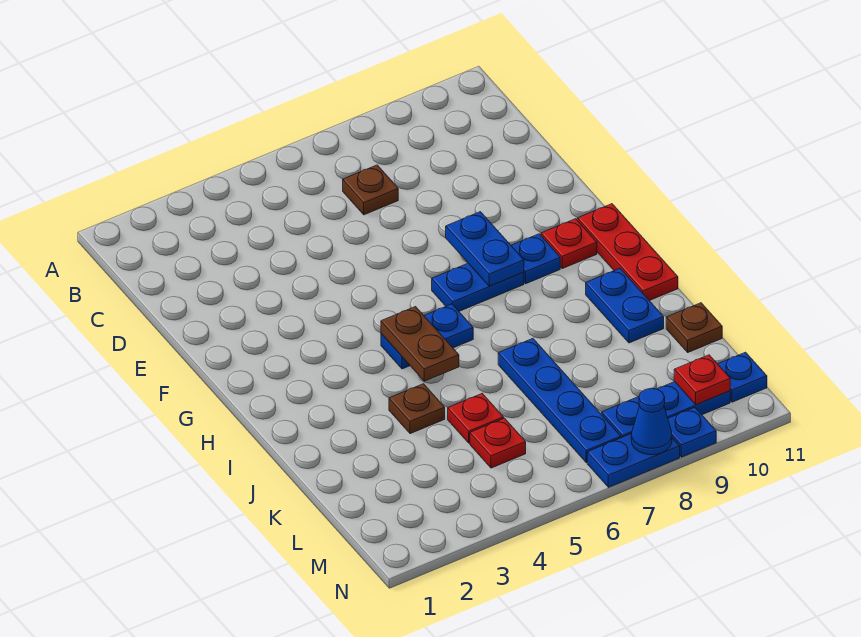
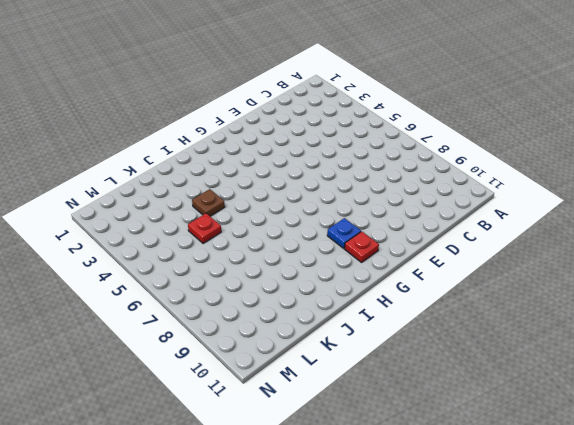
none -> brown 1x1 plate [343,165,398,215]
none -> blue 1x2 plate [432,263,524,311]
none -> red 1x3 plate [577,204,678,301]

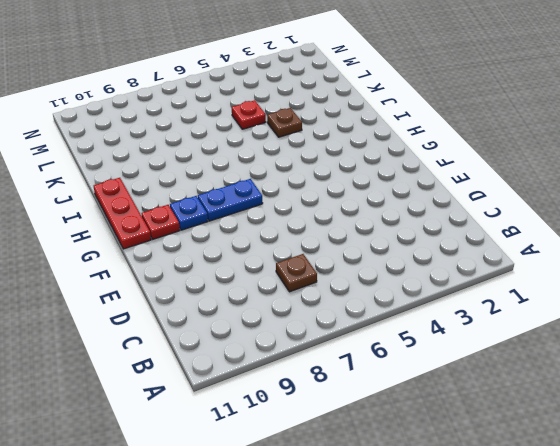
none -> blue 1x2 plate [381,304,473,369]
none -> blue 1x2 plate [586,268,664,343]
none -> blue 1x4 plate [498,339,621,463]

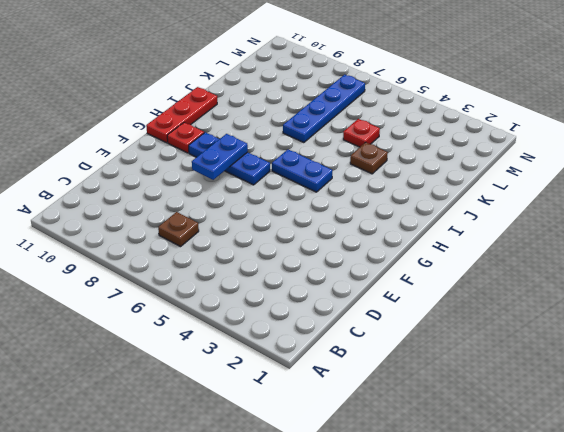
none -> blue 1x2 plate [586,268,664,343]
none -> brown 1x1 plate [666,303,722,352]
none -> red 1x1 plate [470,418,526,468]

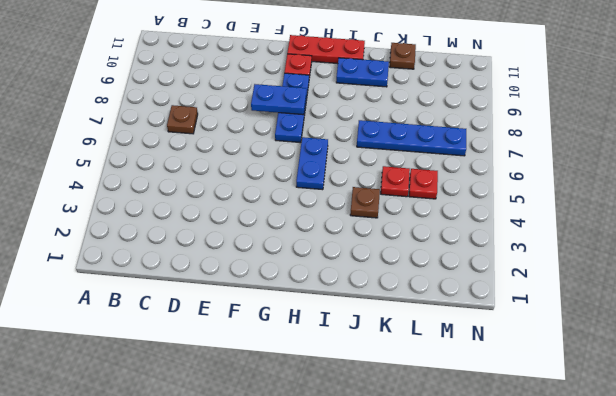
none -> blue 1x3 plate [602,382,730,438]
none -> blue 1x1 plate [718,352,767,402]
none -> blue 1x2 plate [587,434,680,487]

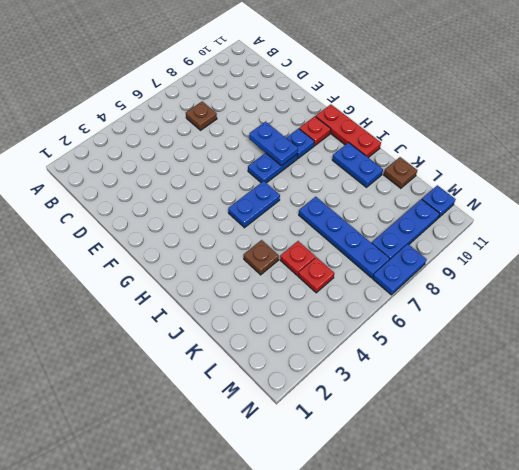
none -> blue 1x1 plate [668,407,716,457]
none -> brown 1x2 plate [381,307,459,381]
none -> red 1x1 plate [674,355,730,405]

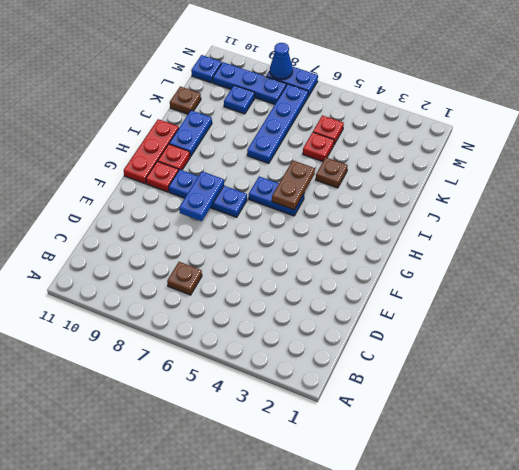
red 1x1 plate [158,144,190,170] -> red 1x1 plate moved to [674,355,730,405]
blue 1x1 plate [224,85,255,114] -> blue 1x1 plate moved to [668,407,716,457]

